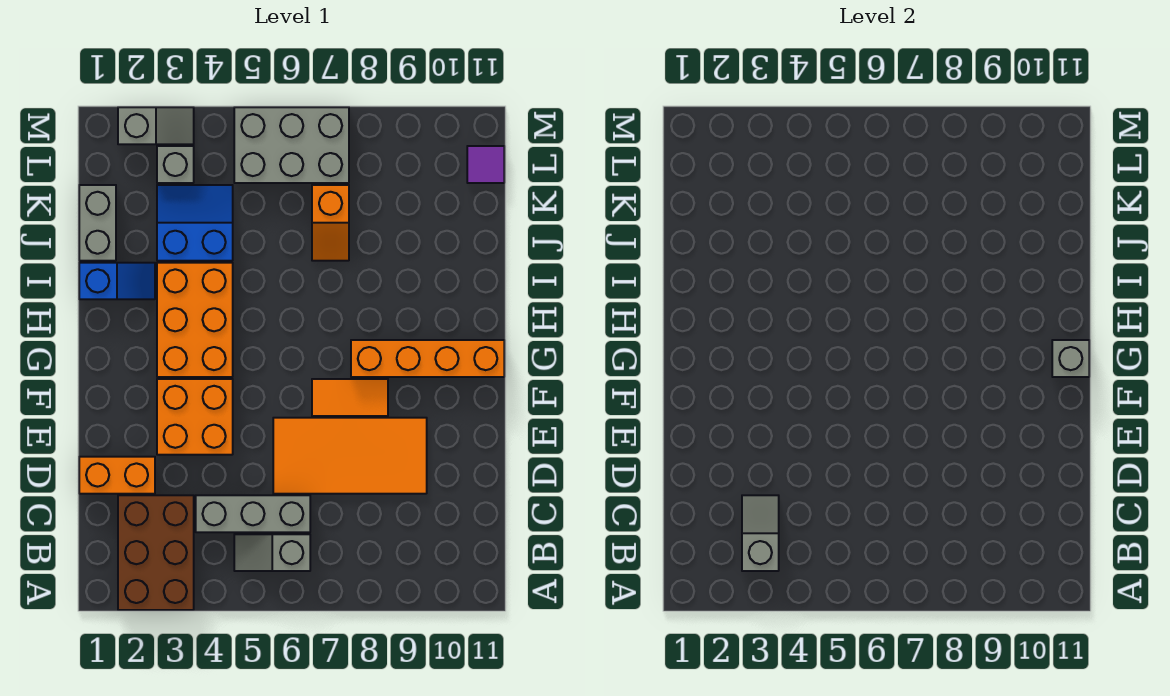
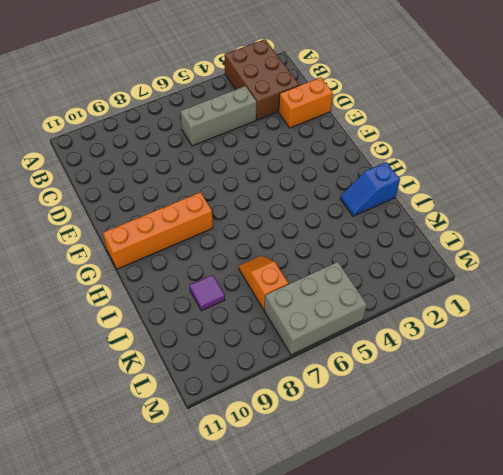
purple 1x1 tile [189,275,225,311] -> purple 1x1 tile moved to [467,146,504,183]
none -> grey 1x2 slope [234,534,310,571]
none -> orange 2x4 tile [273,418,427,494]
none -> orange 2x2 brick [157,379,233,455]

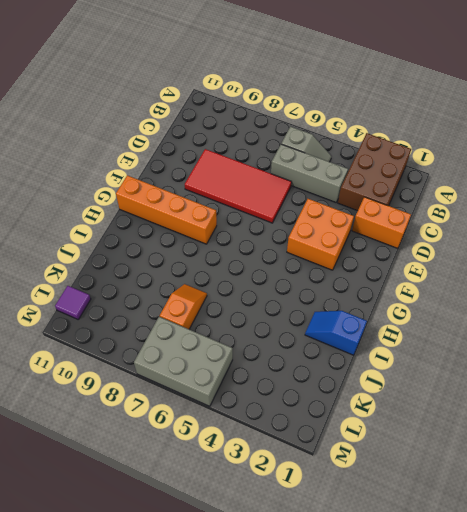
red 2x4 tile [185,149,292,223] -> orange 2x4 tile [273,418,427,494]
none -> orange 1x2 tile [312,379,388,416]
none -> orange 2x3 brick [157,263,233,377]
none -> grey 1x2 brick [79,185,116,261]

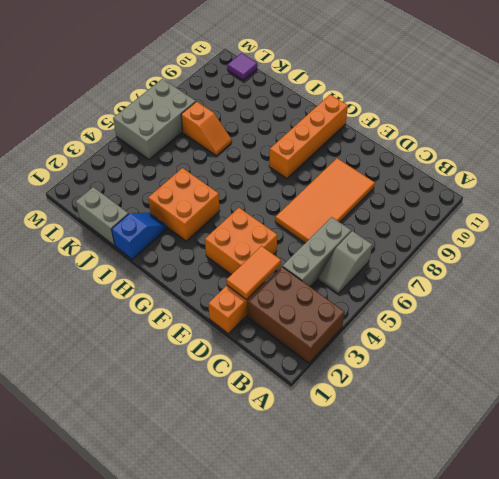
orange 1x2 tile [227,246,281,300] -> orange 1x2 tile moved to [312,379,388,416]
orange 2x2 brick [148,168,220,241] -> orange 2x3 brick [157,263,233,377]
none -> blue 2x2 slope [157,185,233,261]
none -> grey 1x1 brick [157,146,194,183]
none -> grey 1x2 slope [118,107,194,144]

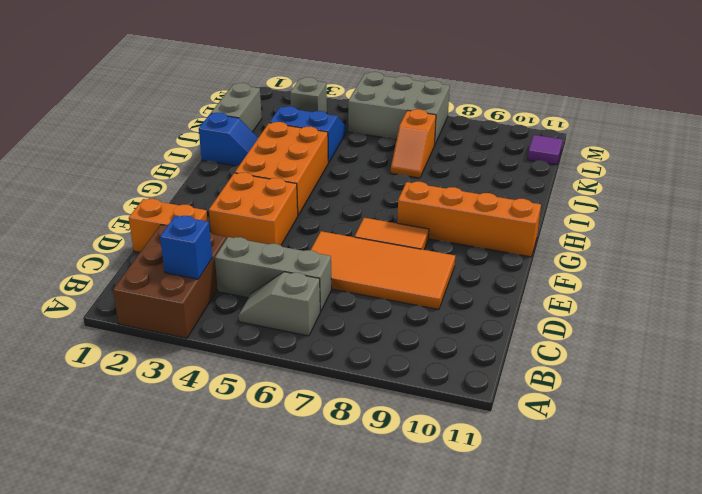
blue 1x1 brick [160,216,212,279] -> grey 1x2 slope [742,495,779,571]
none -> grey 1x2 slope [118,107,194,144]
none -> grey 1x1 brick [1052,340,1089,377]

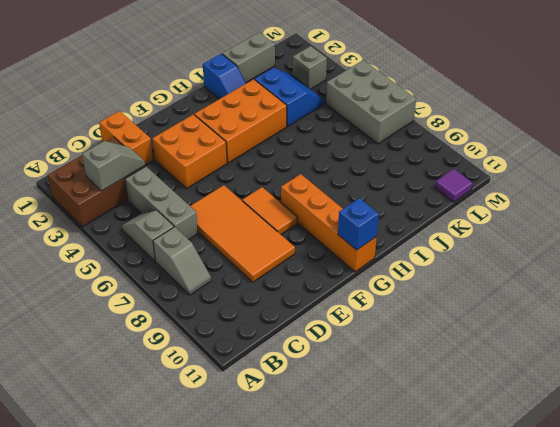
grey 1x2 slope [153,227,211,295] -> grey 1x2 slope moved to [118,107,194,144]
blue 1x1 brick [338,198,379,250] -> grey 1x1 brick [1052,340,1089,377]
none -> orange 1x2 slope [312,185,349,261]

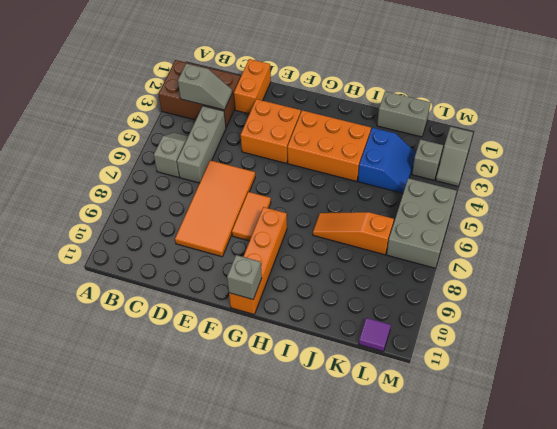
orange 1x3 slope [313,212,394,255] -> orange 1x2 slope [312,185,349,261]
none -> blue 1x2 slope [79,263,155,299]

